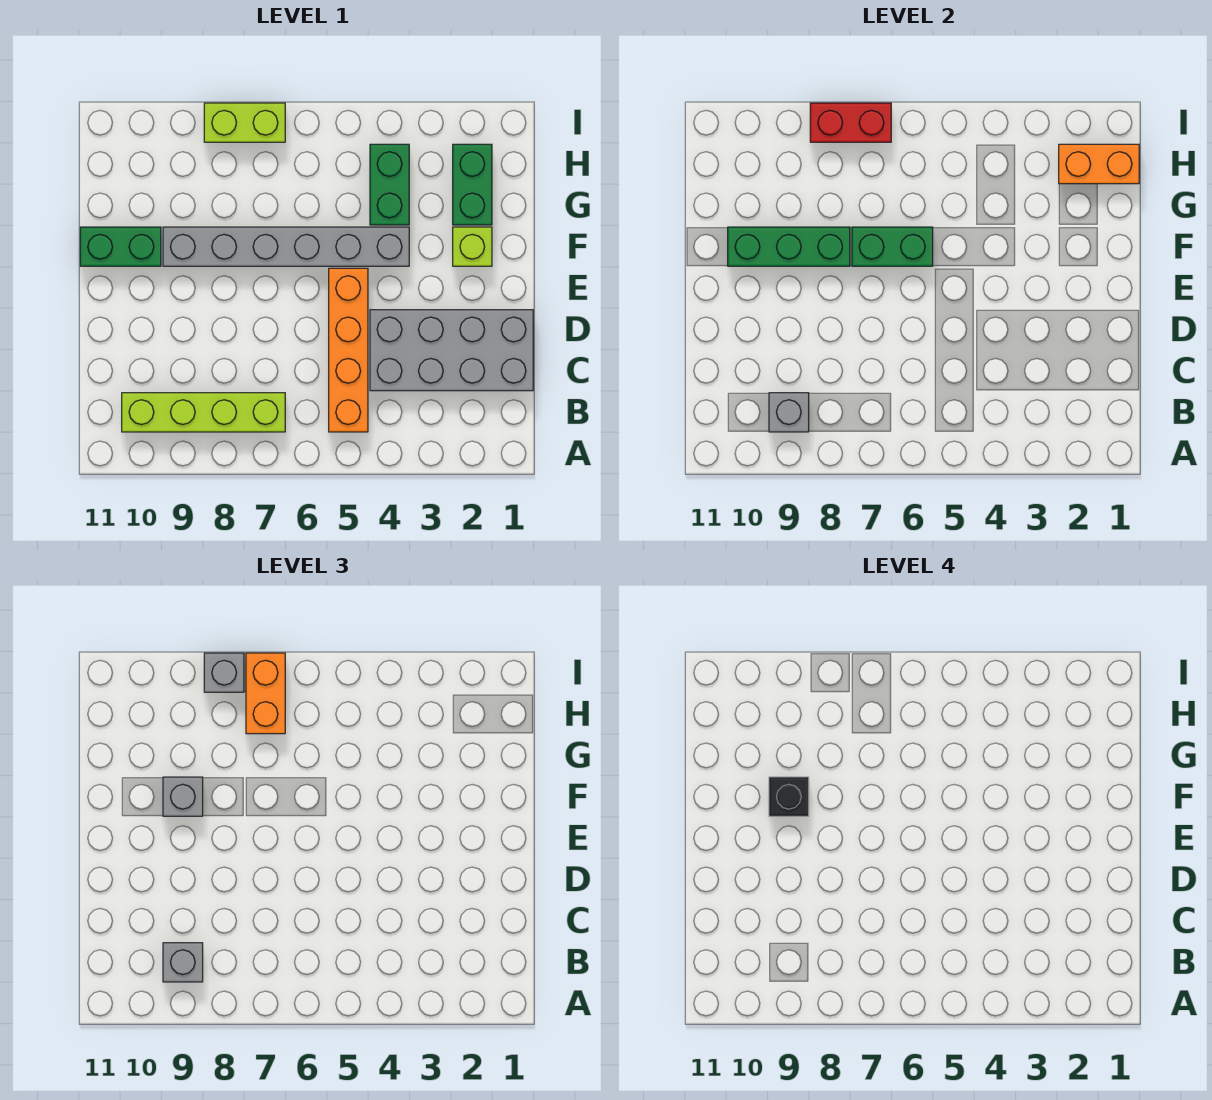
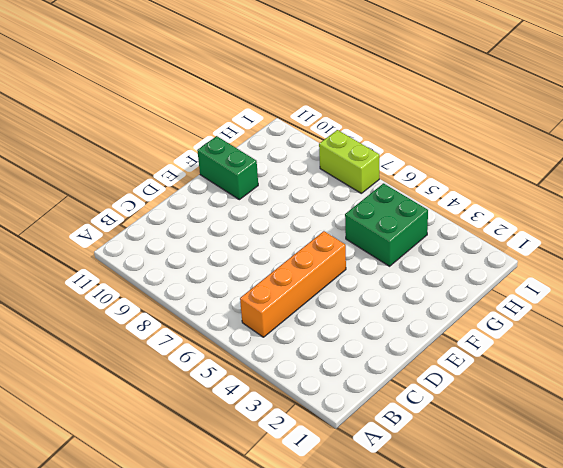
green 2x2 brick [345,183,428,266] -> green 1x2 brick [370,144,409,225]
none -> lime 1x4 brick [122,393,285,432]
none -> grey 2x4 brick [370,310,533,391]
none -> lime 1x1 brick [453,227,492,266]

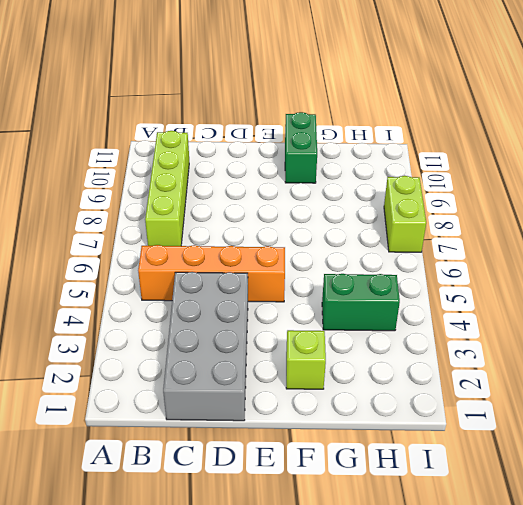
none -> grey 1x6 brick [163,227,409,266]
none -> green 1x2 brick [453,144,492,225]
none -> grey 1x1 brick [769,393,809,432]

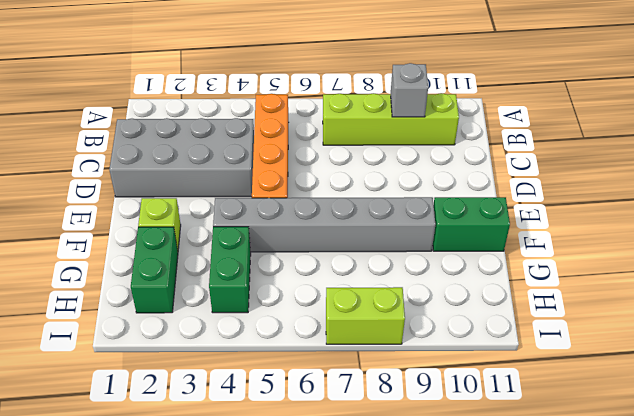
none -> green 1x2 brick [852,227,933,266]
none -> green 1x3 brick [728,227,850,266]
none -> orange 1x2 brick [1059,144,1139,184]

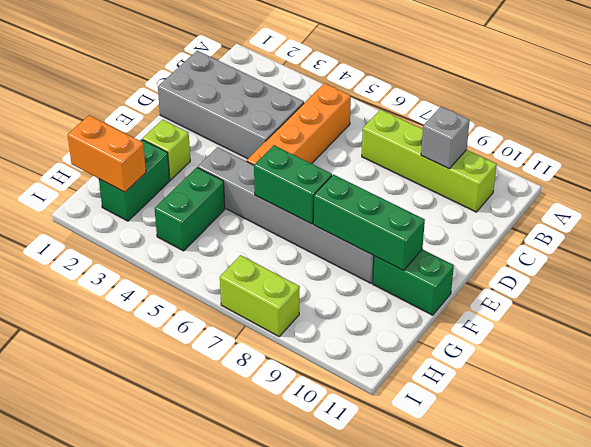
none -> red 1x2 brick [810,103,891,142]
none -> grey 1x1 brick [163,943,203,982]
none -> grey 1x1 brick [163,777,203,816]

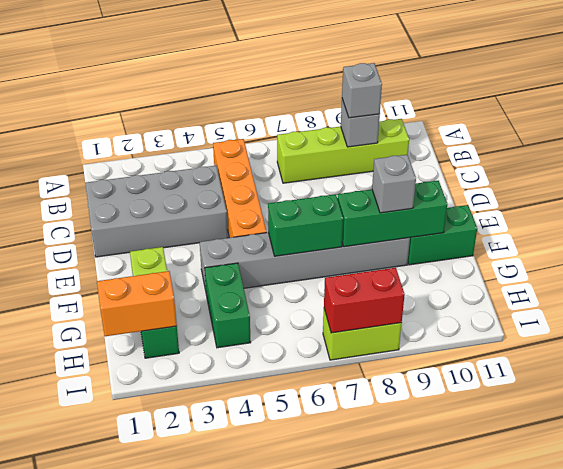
none -> orange 1x2 brick [246,653,285,734]
none -> grey 1x1 brick [204,653,244,692]
none -> black 1x1 brick [769,777,809,816]

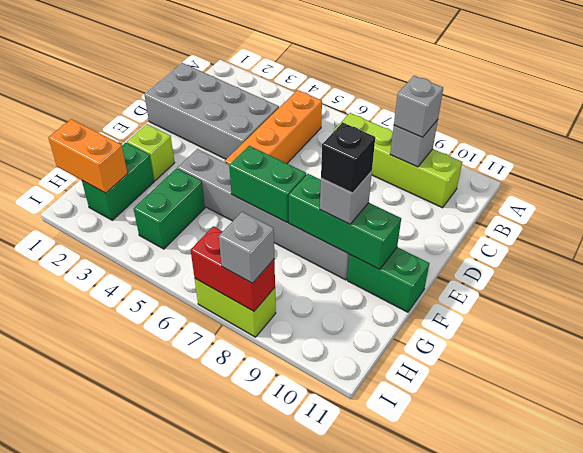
none -> orange 1x2 brick [246,653,285,734]

